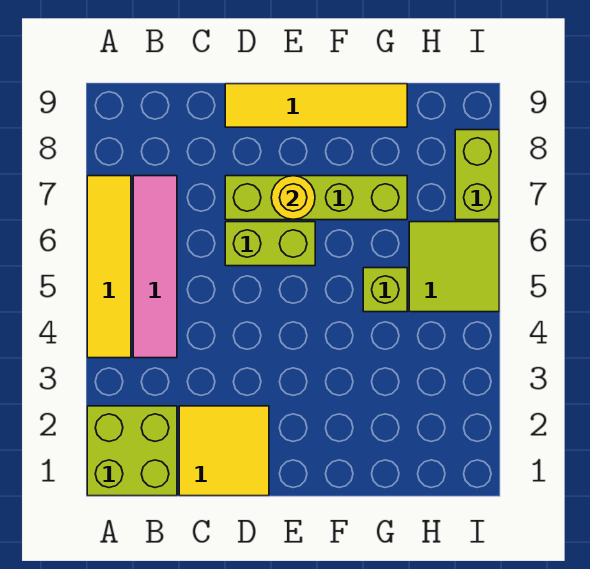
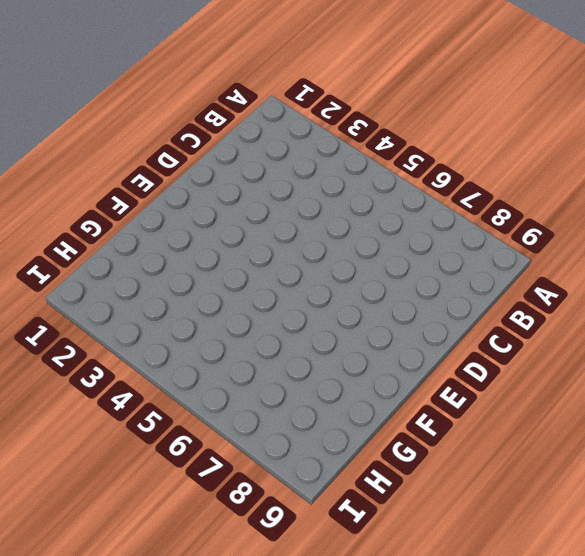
none -> lime 2x2 brick [87,406,177,496]
none -> yellow 1x4 tile [87,176,131,358]

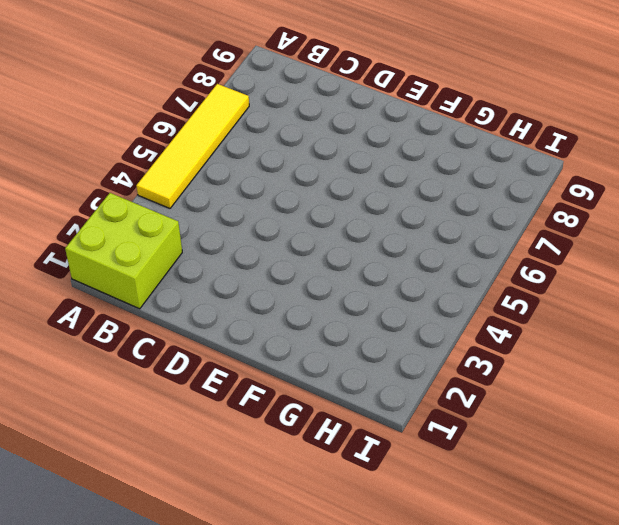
none -> pink 1x4 tile [133,176,177,358]
none -> yellow 2x2 tile [179,406,269,496]

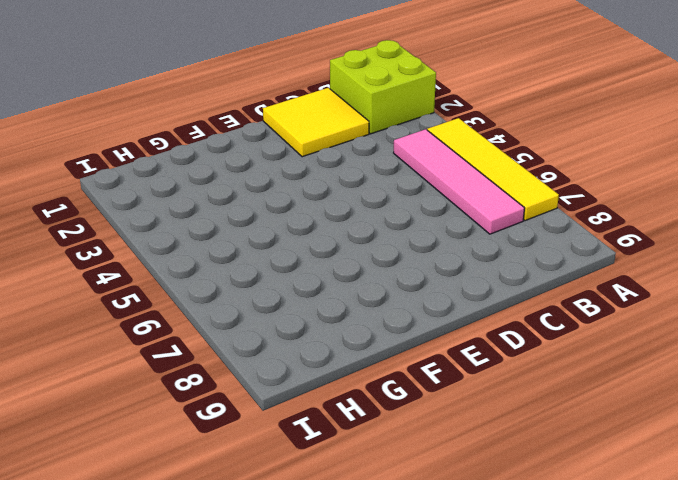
none -> lime 1x2 brick [225,222,315,266]
none -> lime 1x4 brick [225,176,407,220]

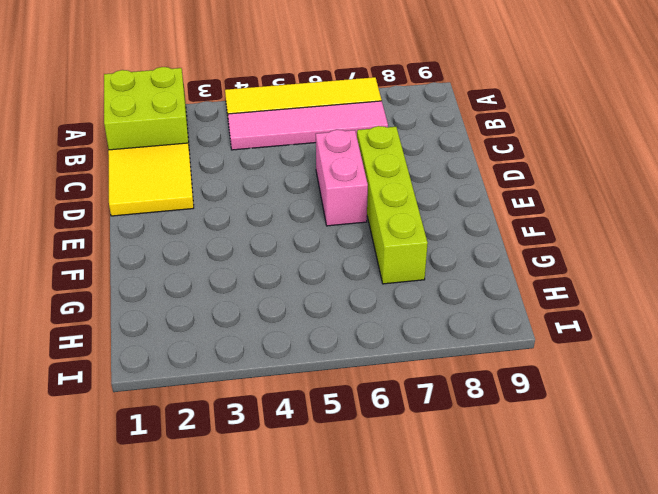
pink 1x2 brick [316,130,368,226] -> lime 1x2 brick [225,222,315,266]
none -> yellow 1x4 tile [225,84,407,127]
none -> lime 1x1 brick [363,268,407,312]

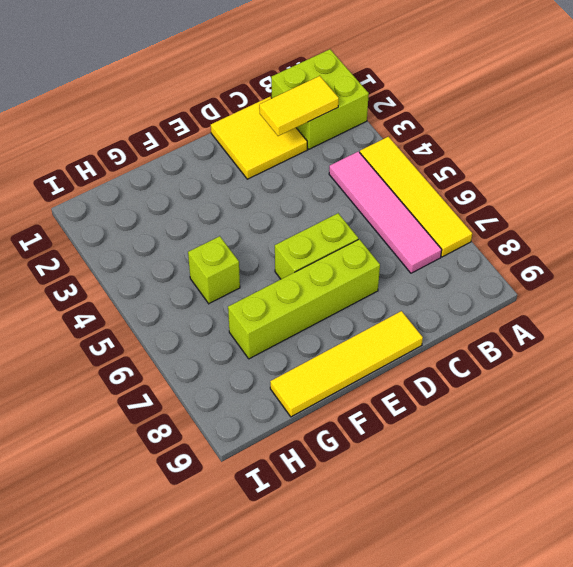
yellow 1x2 tile [259,76,339,136] -> none
none -> lime 2x2 tile [409,222,499,312]
none -> lime 1x2 brick [455,130,499,220]

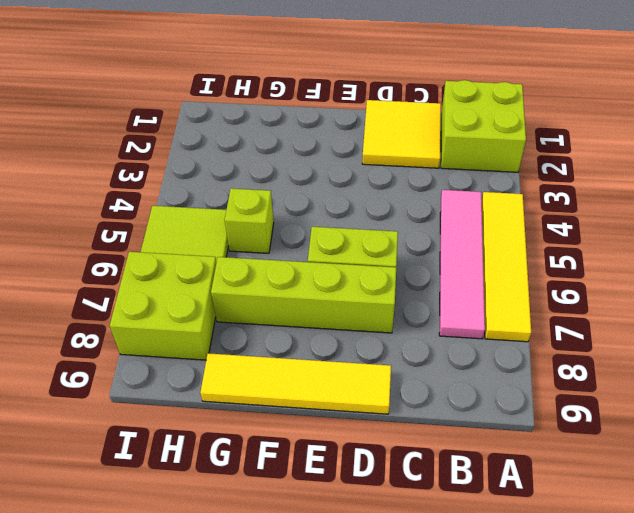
lime 2x2 brick [110,252,217,360] -> lime 1x2 brick [455,130,499,220]
none -> yellow 1x1 round brick [271,176,315,219]

